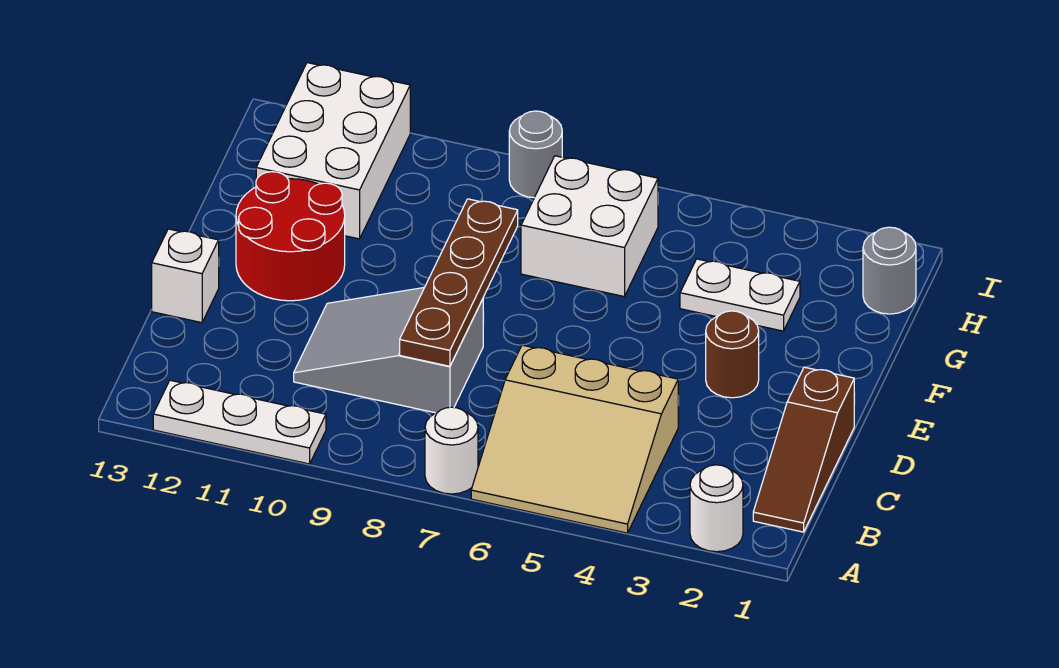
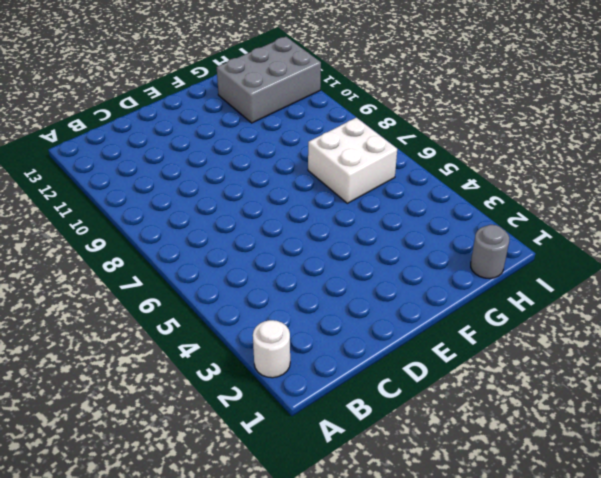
grey 2x3 brick [217,37,321,123] -> white 2x3 brick [256,63,410,239]
none -> tan 3x3 slope [471,345,678,533]
none -> white 1x1 round brick [425,407,478,494]
none -> white 1x3 plate [153,380,326,464]

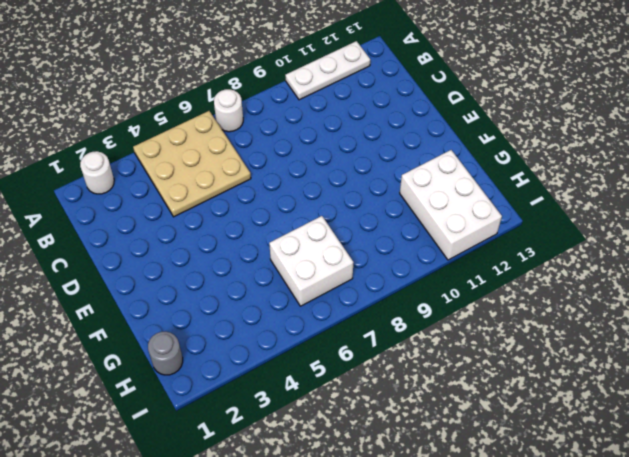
tan 3x3 plate [133,111,251,217] -> tan 3x3 slope [471,345,678,533]
none -> brown 1x3 slope [753,367,854,532]
none -> grey 2x3 slope [294,288,483,413]
none -> white 1x1 brick [152,229,219,323]

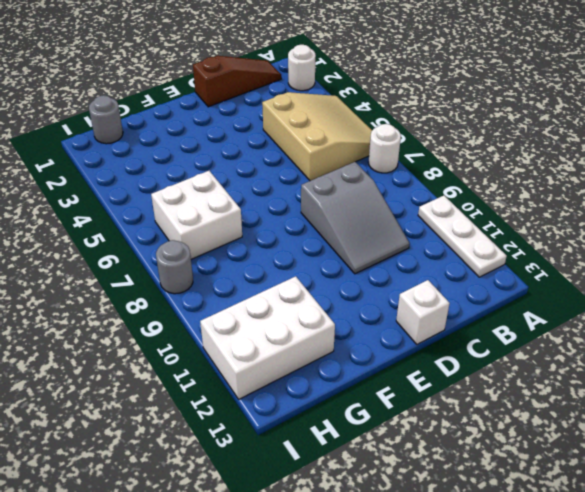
none -> brown 1x1 round brick [706,311,759,398]
none -> red 2x2 round brick [236,172,345,301]
none -> white 1x2 plate [680,259,800,331]

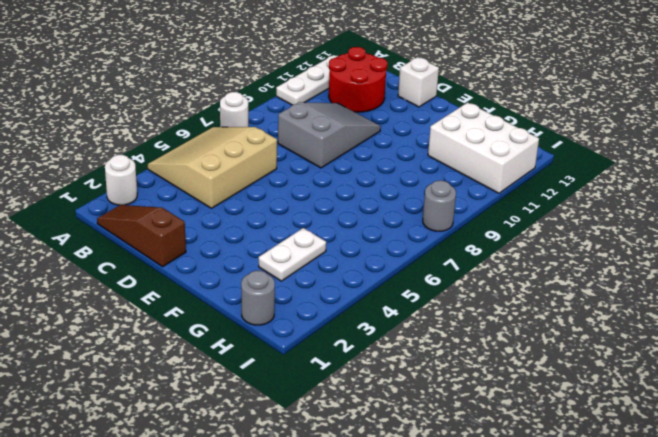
red 2x2 round brick [329,47,387,112] -> red 2x2 round brick moved to [236,172,345,301]
none -> brown 1x1 round brick [706,311,759,398]
none -> white 2x2 brick [521,156,658,297]
none -> brown 1x4 plate [400,199,518,366]

